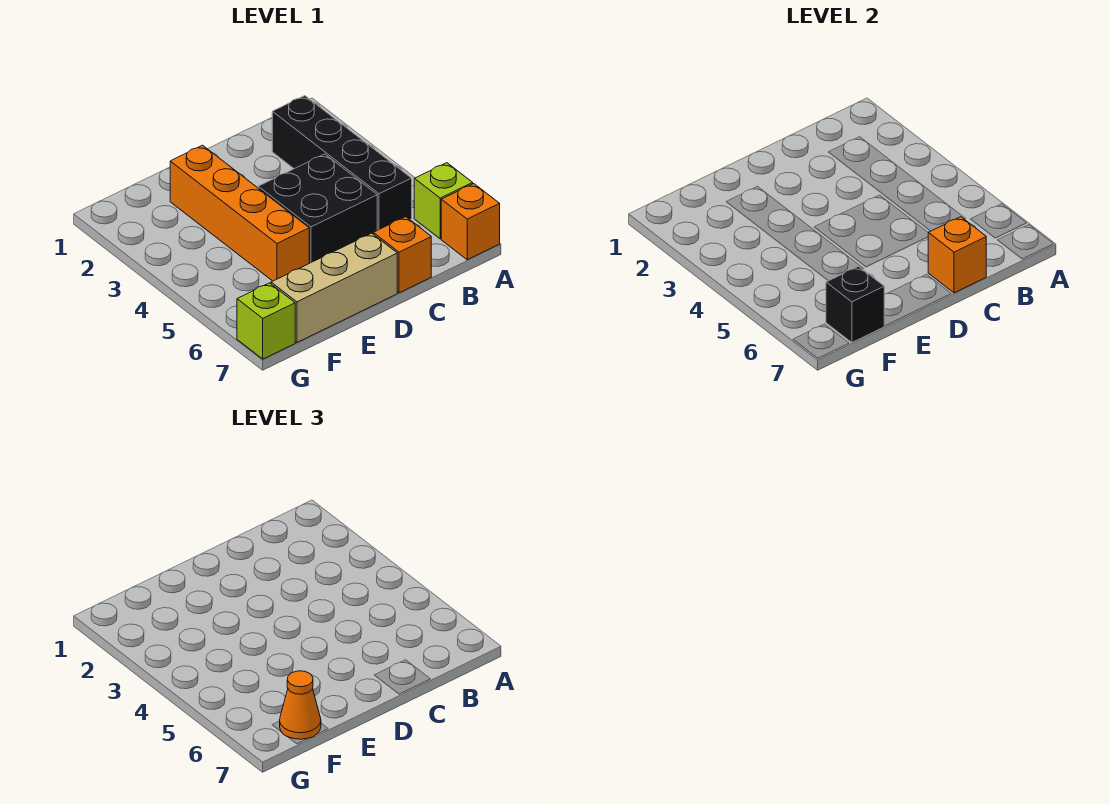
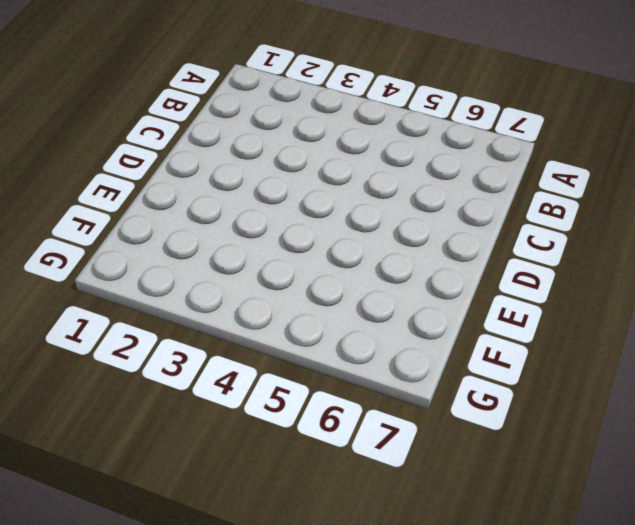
none -> lime 1x1 brick [414,163,473,239]
none -> orange 1x1 brick [441,184,500,260]

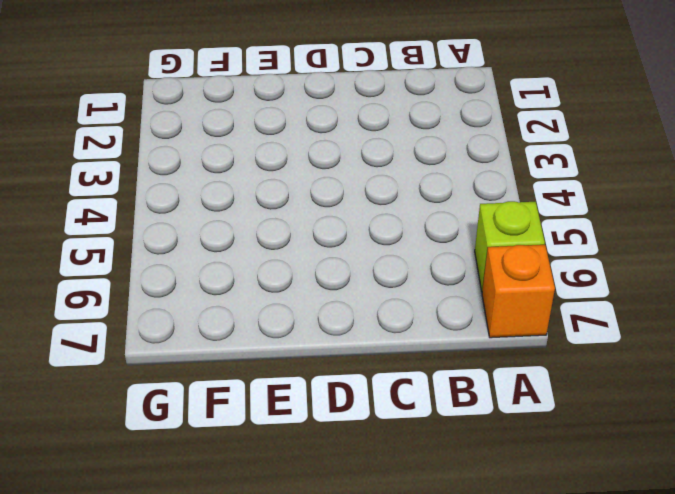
none -> black 1x4 brick [272,96,412,230]
none -> black 2x2 brick [258,154,377,263]

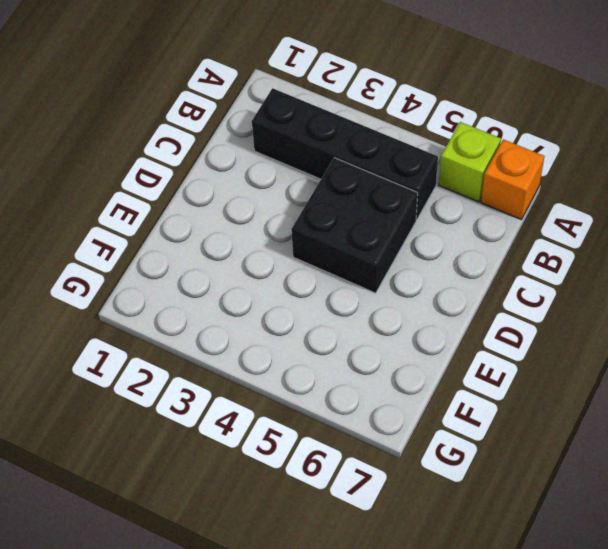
none -> orange 1x1 brick [373,217,431,293]
none -> tan 1x3 brick [271,233,397,342]

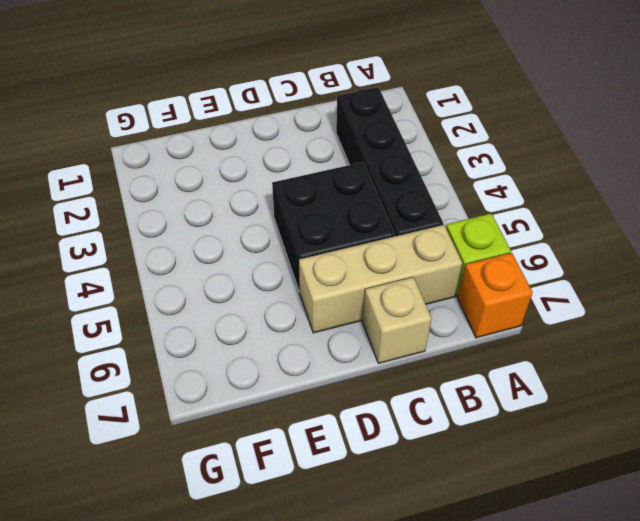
tan 1x3 brick [299,225,462,333] -> tan 1x3 brick moved to [271,233,397,342]
tan 1x1 brick [363,277,431,363] -> orange 1x1 brick [373,217,431,293]
none -> orange 1x4 brick [170,145,309,281]
none -> lime 1x1 brick [237,283,295,359]

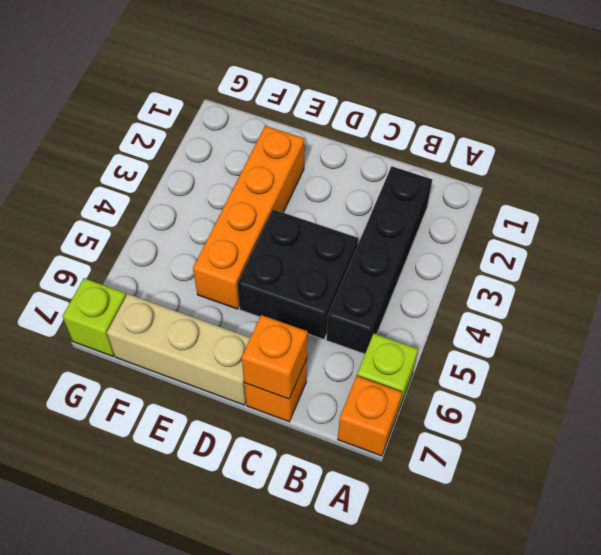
none -> black 1x1 brick [826,267,884,342]
none -> orange 1x1 cone [280,671,321,739]

